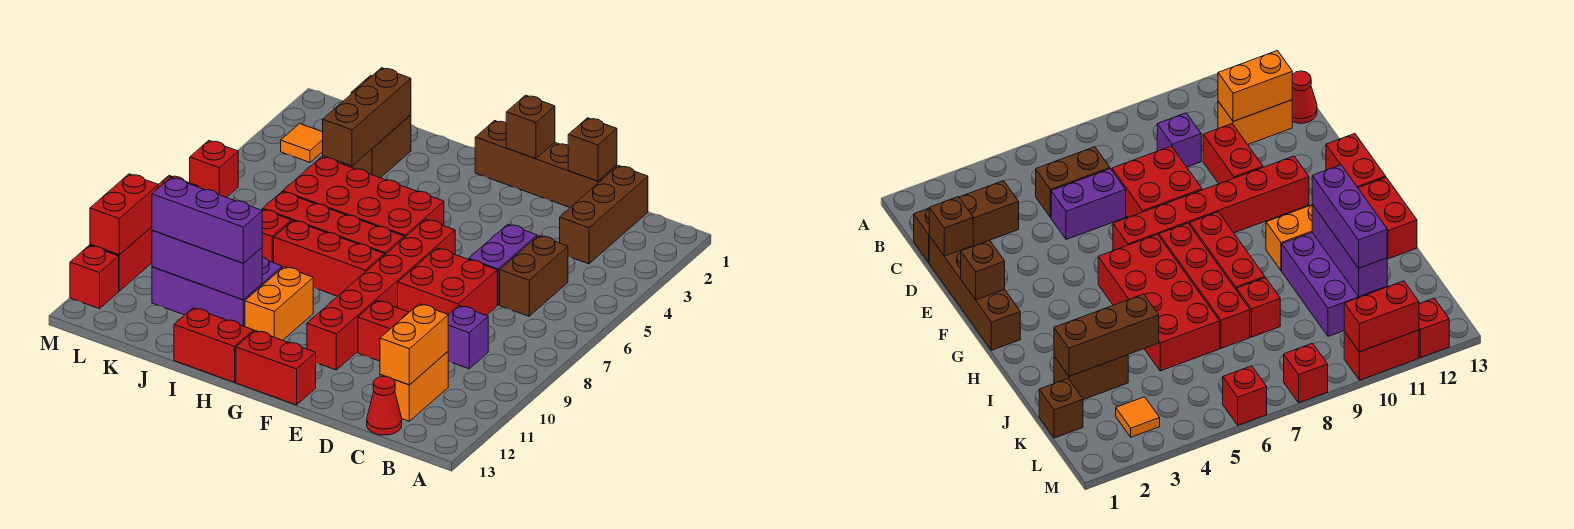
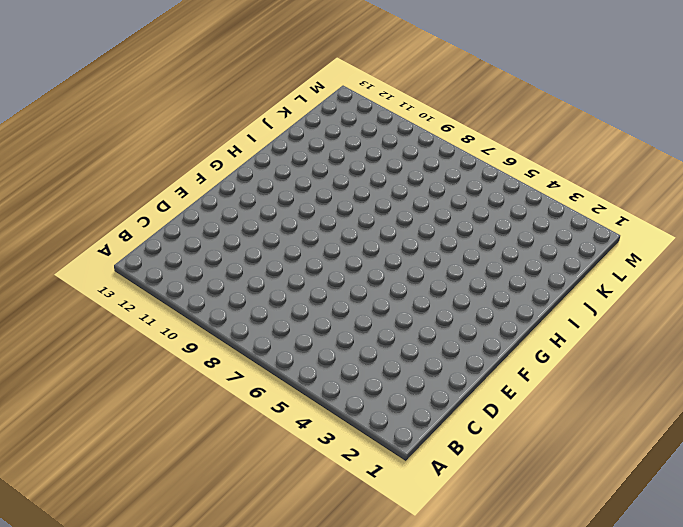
none -> brown 1x3 brick [560,166,648,264]
none -> brown 1x2 brick [500,236,568,316]
none -> purple 1x1 brick [448,306,488,369]
none -> orange 1x2 brick [380,352,448,421]

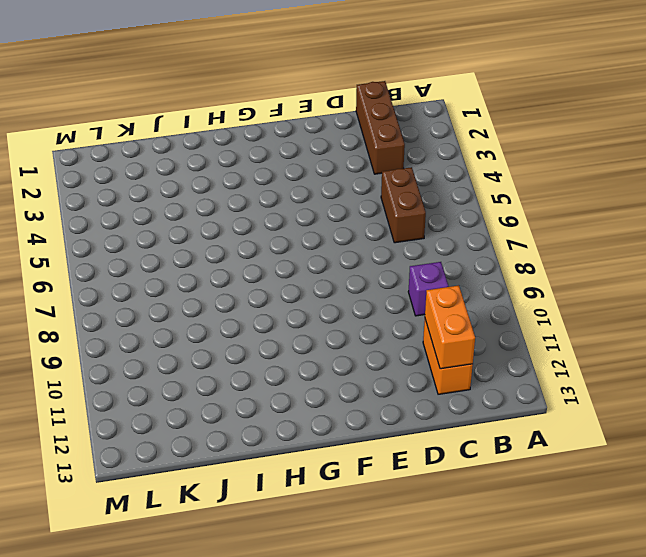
none -> red 1x1 cone [367,376,402,435]
none -> brown 1x4 brick [475,121,617,208]
none -> purple 1x2 brick [469,224,537,305]
none -> red 2x2 brick [398,248,497,315]

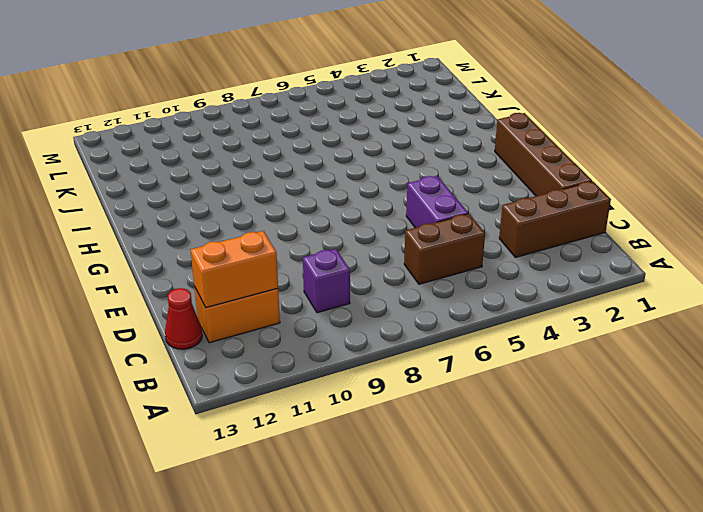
purple 1x2 brick [406,176,468,228] -> purple 1x2 brick turned to [469,224,537,305]
none -> red 2x2 brick [398,248,497,315]
none -> red 1x2 brick [358,301,409,361]
none -> red 1x6 brick [307,219,455,370]
none -> red 1x2 brick [236,331,316,405]

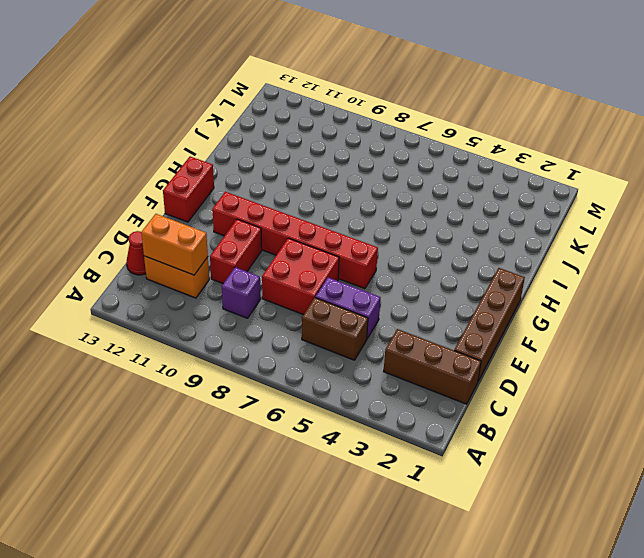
none -> red 2x4 brick [283,157,444,238]
none -> red 1x4 brick [263,192,404,255]
none -> red 1x3 brick [274,221,384,296]
none -> orange 1x2 brick [245,267,313,340]

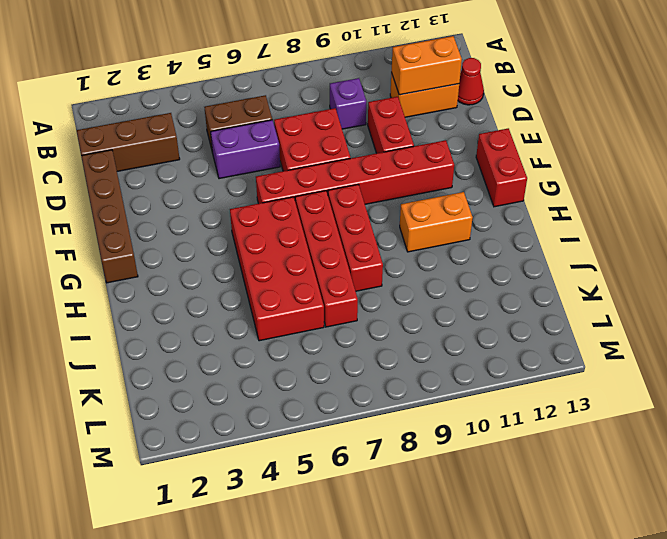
none -> red 1x2 brick [174,308,254,383]
none -> purple 2x3 brick [152,257,282,327]
none -> brown 1x2 brick [343,115,411,178]
none -> red 1x1 brick [261,209,291,263]

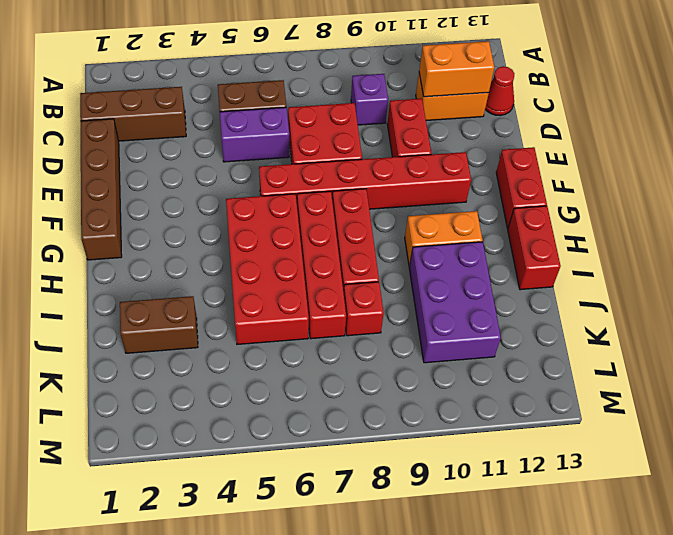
none -> brown 1x1 brick [1039,379,1083,438]
none -> orange 1x1 tile [281,124,323,162]
none -> red 1x1 brick [190,141,238,198]
none -> red 1x1 brick [1284,343,1328,403]

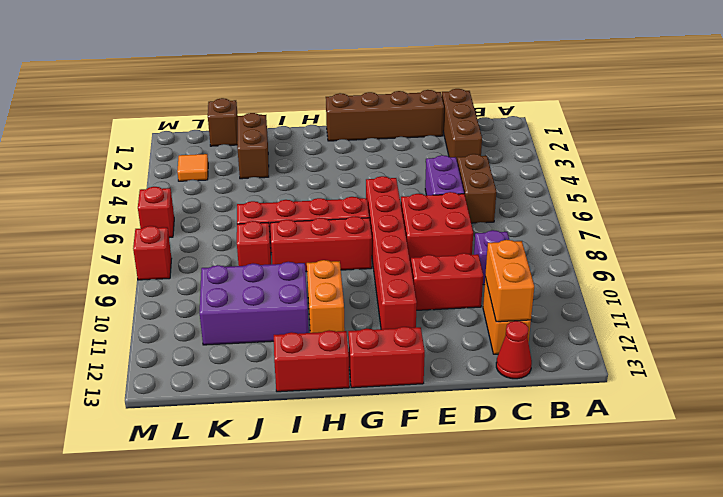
none -> red 2x4 brick [283,157,444,238]
none -> red 1x2 brick [90,227,152,291]
none -> red 1x1 brick [70,245,119,309]
none -> brown 1x1 brick [568,118,617,181]

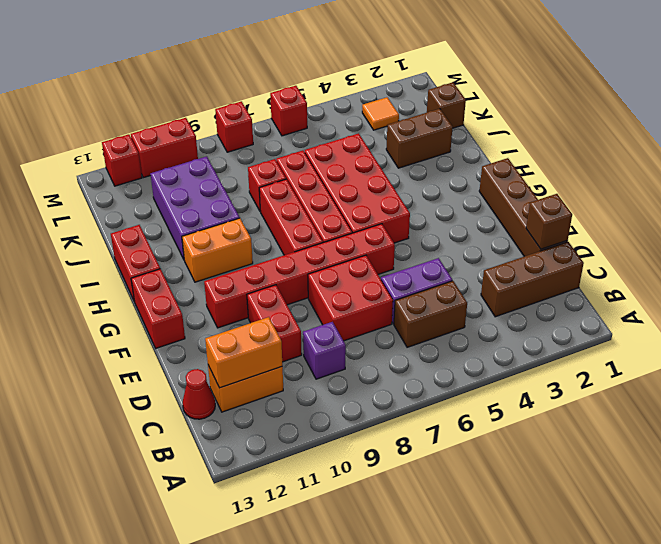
none -> brown 1x1 brick [506,95,555,159]
none -> purple 1x3 brick [152,230,262,300]
none -> brown 1x3 brick [322,68,411,166]
none -> red 1x2 brick [90,174,158,255]

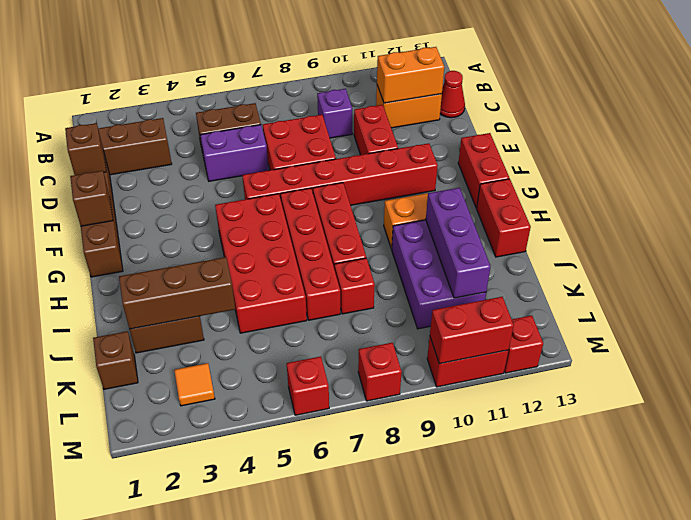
none -> purple 1x3 brick [152,178,262,263]

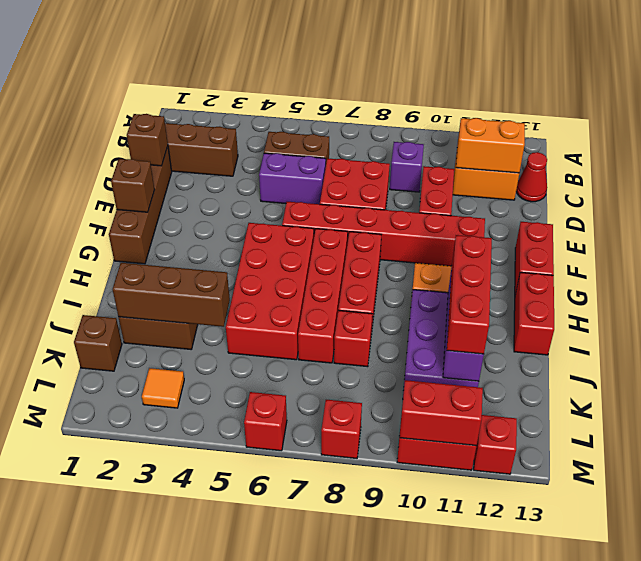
red 1x3 brick [447,235,492,354] -> purple 1x3 brick [152,178,262,263]

